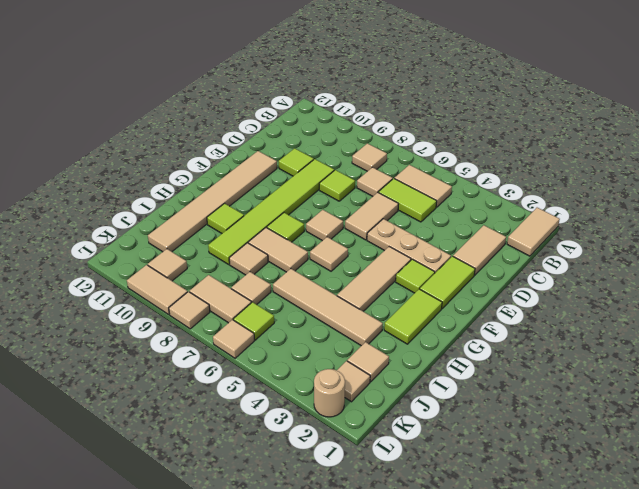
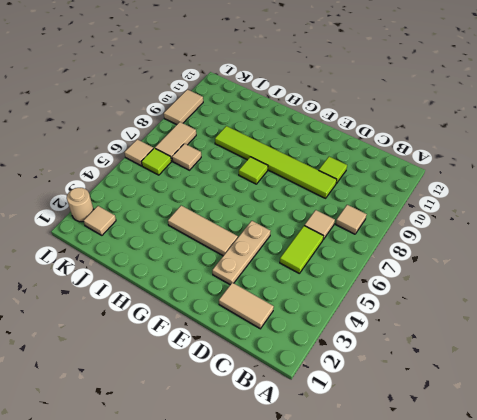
none -> tan 1x2 tile [507,208,560,256]
none -> tan 1x2 tile [394,165,452,207]
none -> tan 1x2 tile [345,192,398,240]
none -> lime 1x1 tile [319,170,355,201]

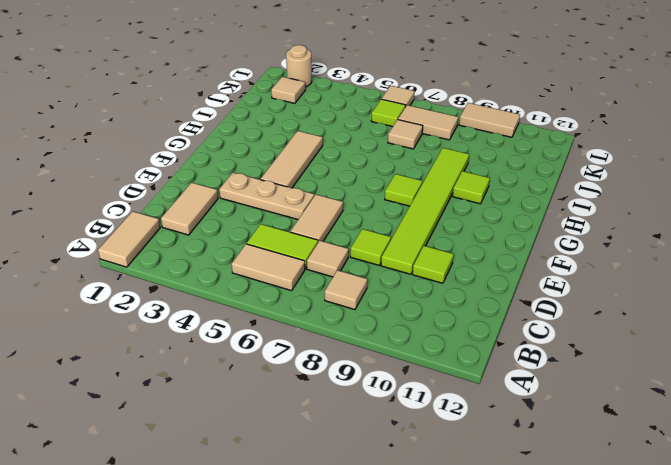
none -> lime 1x2 tile [420,256,475,309]
none -> tan 1x6 tile [148,151,277,252]
none -> lime 1x1 tile [396,259,435,293]
none -> tan 1x1 tile [306,210,343,241]

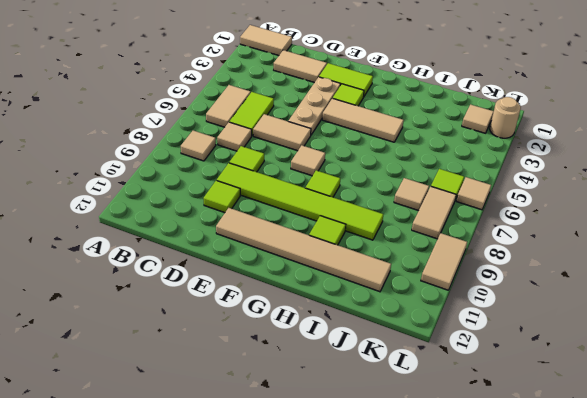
none -> lime 1x2 tile [384,289,442,344]
none -> tan 1x1 tile [310,237,348,271]
none -> tan 1x2 tile [248,228,308,272]
none -> tan 1x4 tile [273,269,383,346]

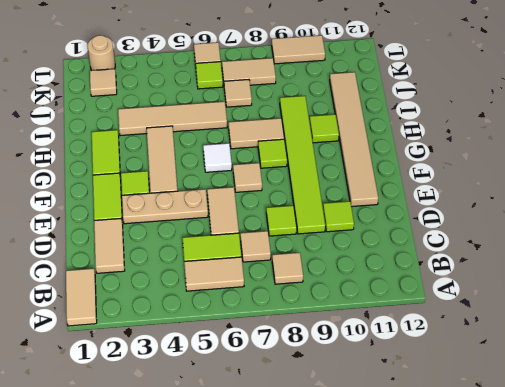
white 1x1 tile [203,143,232,172] -> tan 1x1 tile [310,237,348,271]
none -> tan 1x1 tile [229,243,268,275]
none -> tan 1x1 tile [347,342,389,382]
none -> tan 1x1 tile [148,249,187,281]
none -> tan 1x1 tile [169,292,210,329]

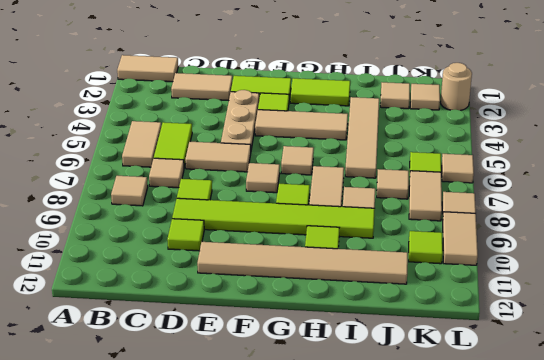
lime 1x1 tile [409,231,443,264] -> tan 1x1 tile [148,249,187,281]

